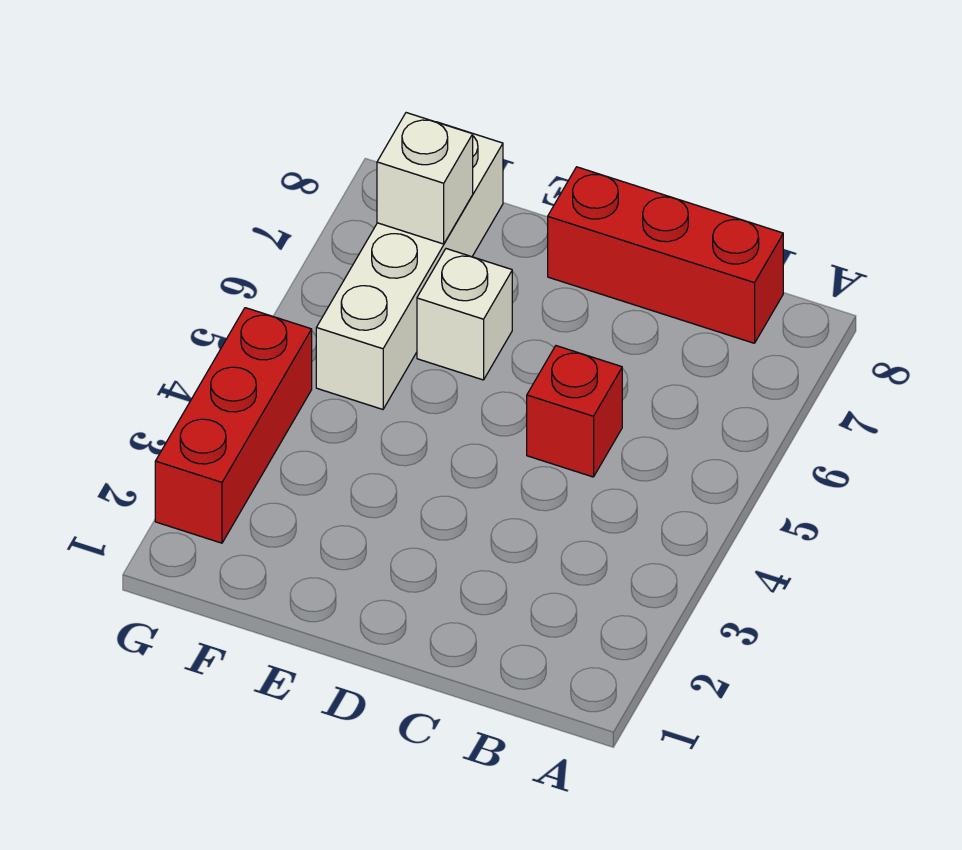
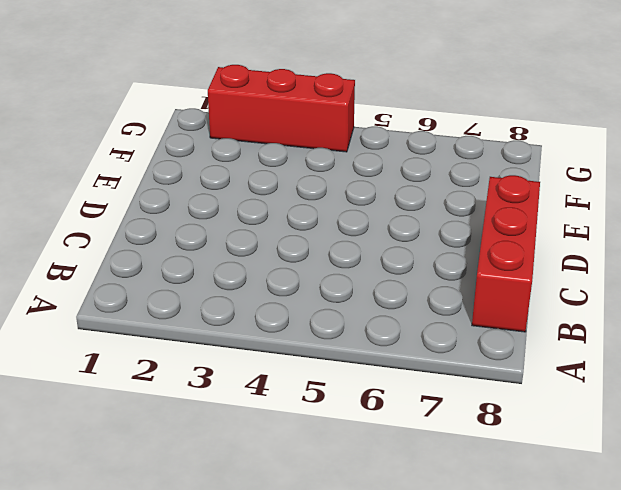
none -> red 1x1 brick [527,346,622,477]
none -> white 1x1 brick [417,249,512,380]

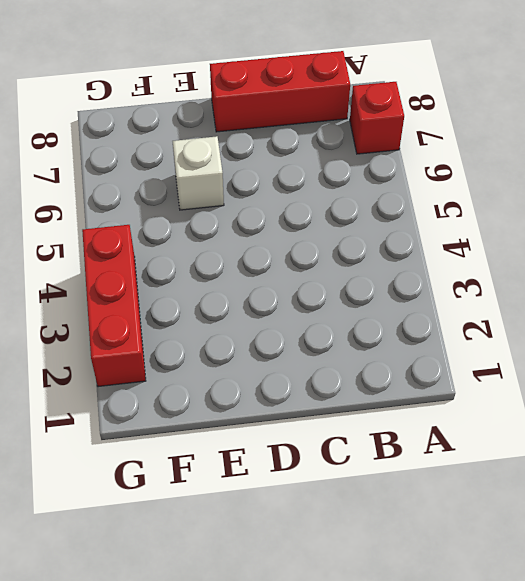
red 1x1 brick [350,82,404,154] -> red 1x1 brick moved to [527,346,622,477]
none -> white 1x4 brick [316,122,503,409]
none -> white 1x1 brick [377,113,473,244]

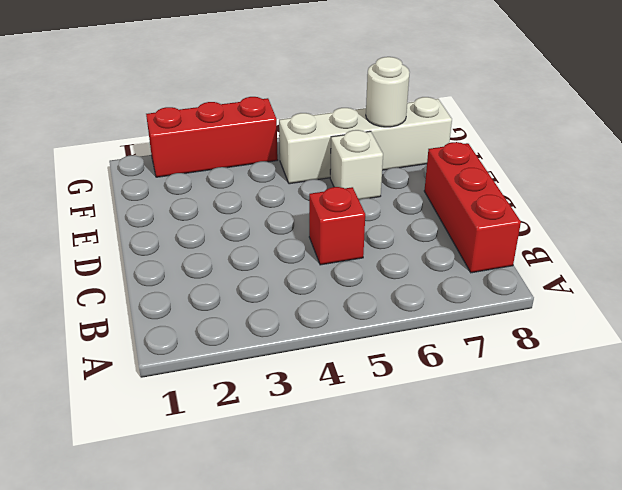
white 1x1 round brick [366,57,410,127] -> white 1x1 brick [377,113,473,244]

